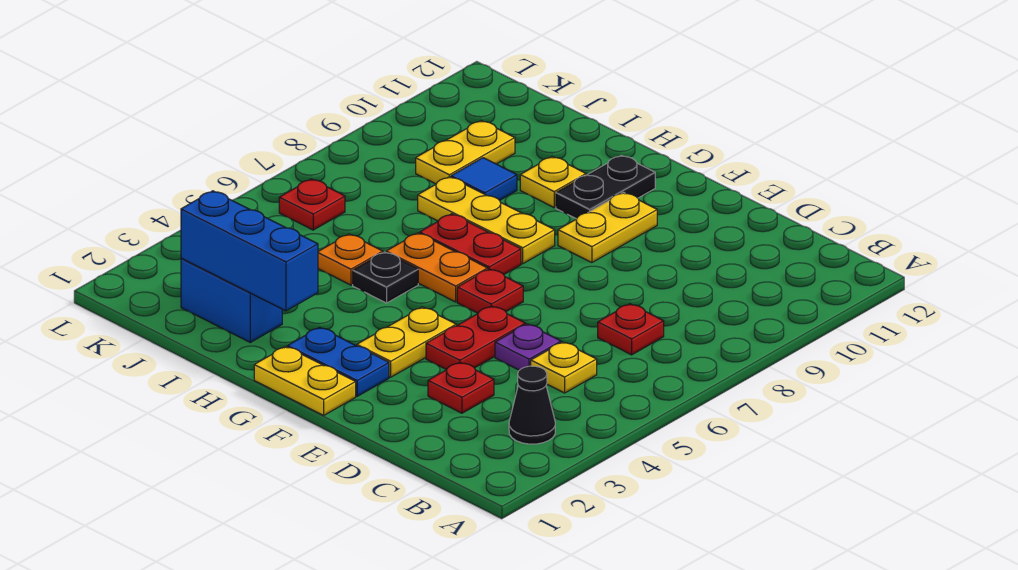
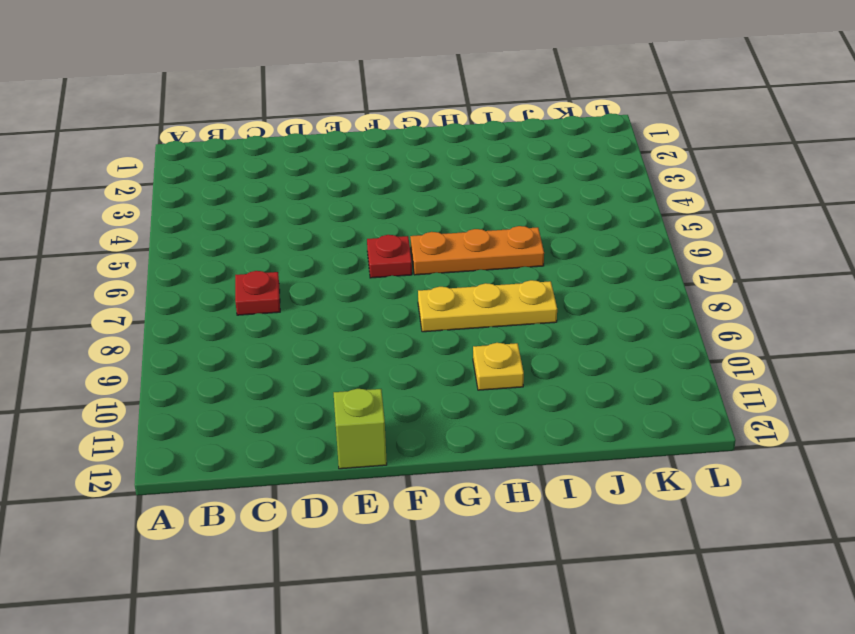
lime 1x1 brick [334,389,387,469] -> none
orange 1x3 plate [410,226,544,275] -> orange 1x2 plate [386,233,488,302]
none -> black 1x1 cone [509,366,555,444]
none -> yellow 1x1 plate [531,342,597,393]
none -> red 1x1 plate [428,362,494,413]

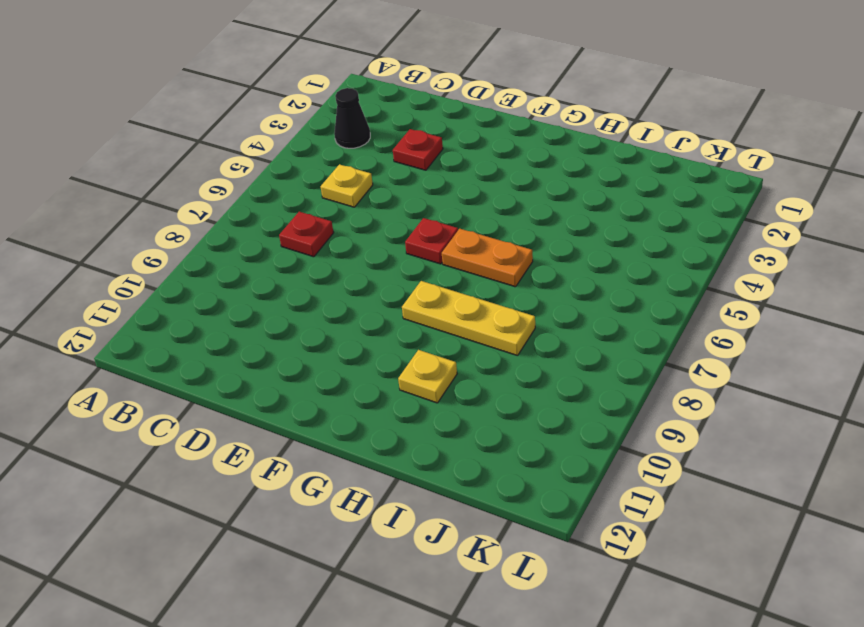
none -> purple 1x1 plate [495,324,561,370]
none -> red 1x2 plate [426,306,525,370]
none -> yellow 1x2 plate [254,347,356,415]

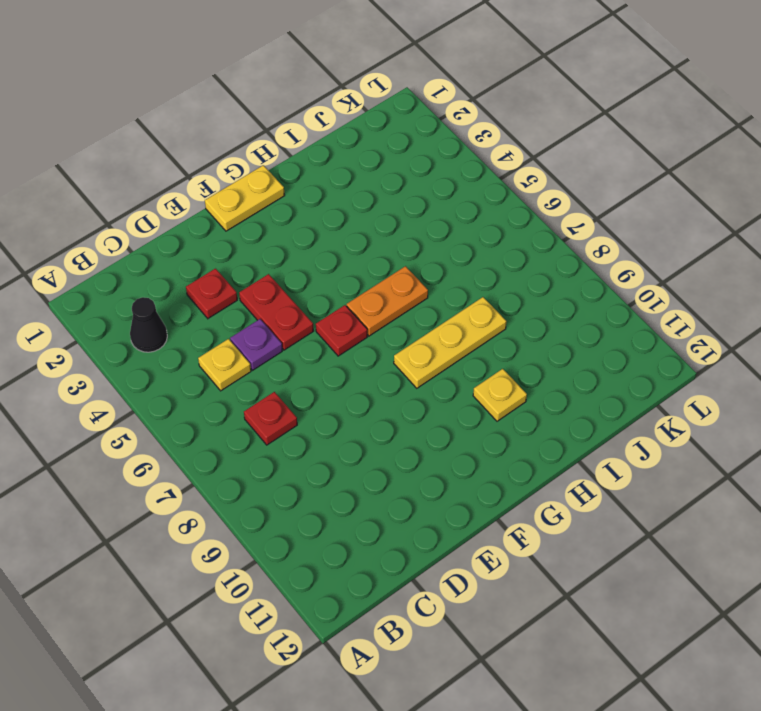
none -> blue 1x2 plate [288,327,389,396]
none -> yellow 1x2 plate [357,307,456,377]
none -> yellow 1x2 plate [558,193,657,263]

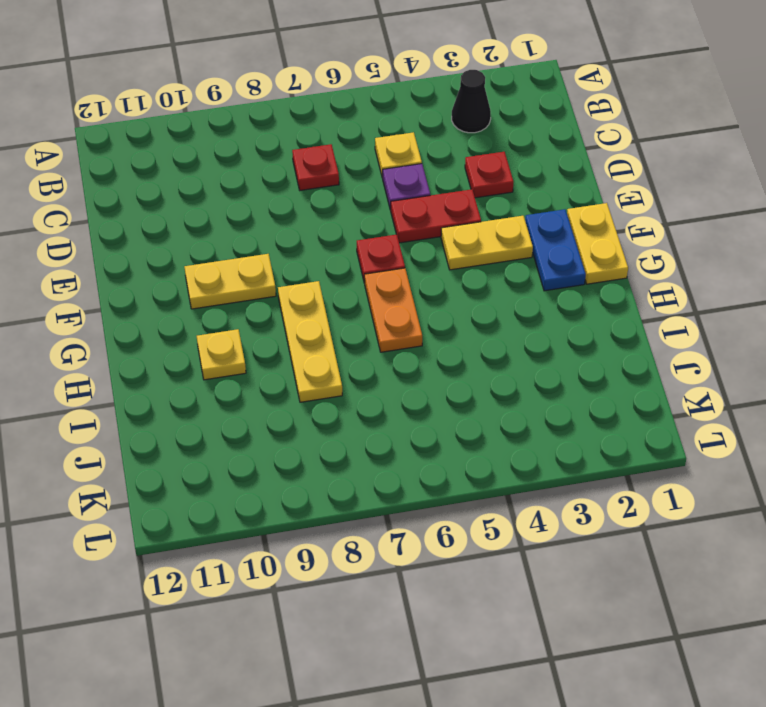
none -> red 1x2 plate [420,214,521,274]
none -> black 1x2 plate [556,155,655,219]
none -> black 1x1 plate [353,252,418,303]

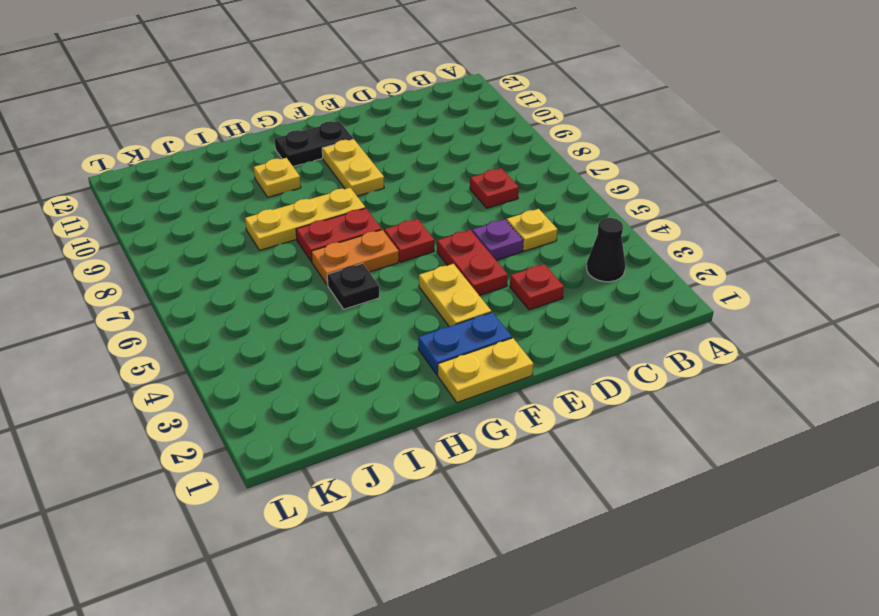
black 1x2 plate [275,121,353,167] -> black 1x2 plate turned to [556,155,655,219]
none -> blue 1x2 brick [181,258,282,342]
none -> orange 1x1 plate [318,234,383,285]
none -> blue 1x1 tile [451,158,517,200]

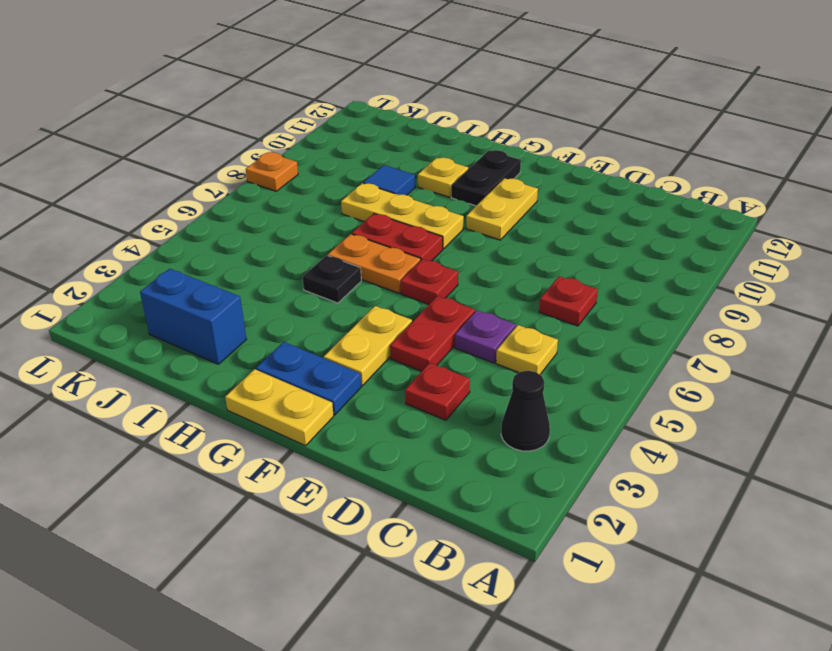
orange 1x1 plate [246,152,298,191] -> orange 1x1 plate moved to [318,234,383,285]
none -> yellow 1x2 plate [416,121,515,184]
none -> red 1x1 plate [279,179,345,230]
none -> blue 1x3 brick [181,191,318,311]

